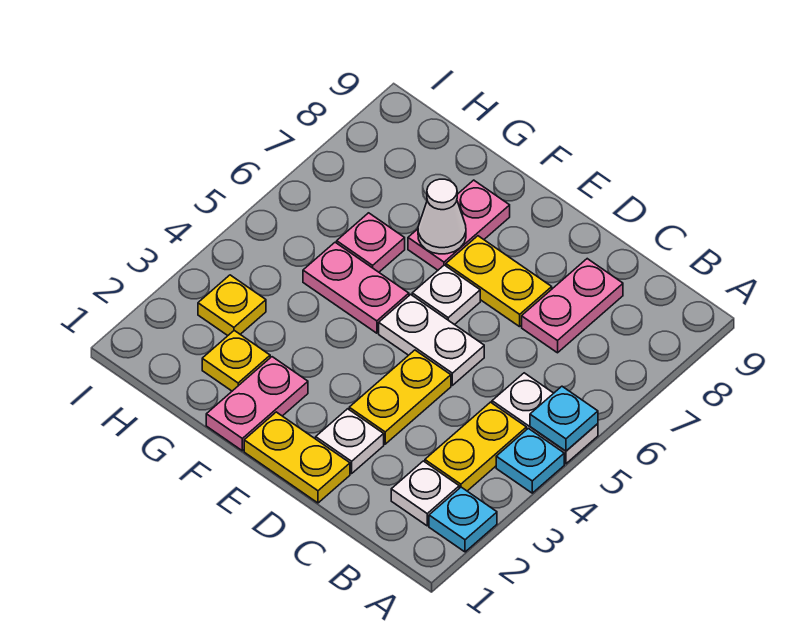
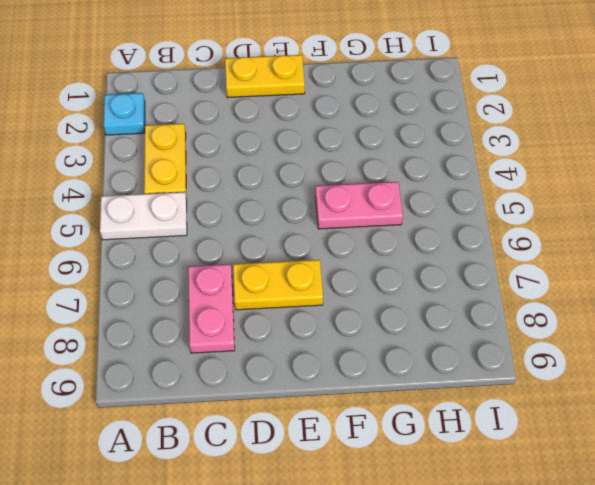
none -> cyan 1x1 plate [496,428,564,493]
none -> white 1x1 plate [391,461,459,526]
none -> white 1x1 plate [316,409,384,474]

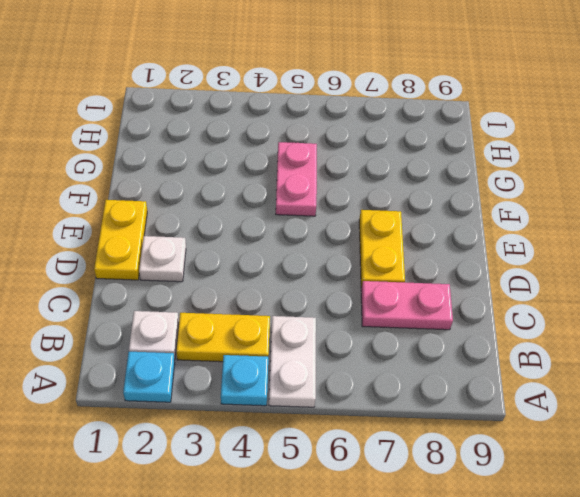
none -> yellow 1x2 plate [349,350,451,444]
none -> white 1x2 plate [379,294,484,385]
none -> white 1x1 plate [412,265,480,325]

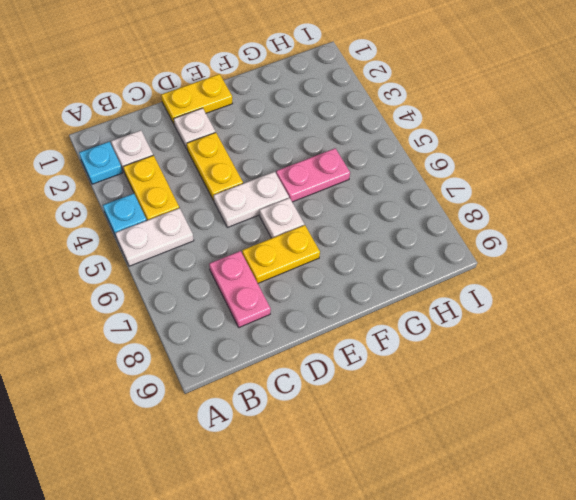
none -> pink 1x2 plate [206,357,308,451]
none -> pink 1x2 plate [408,180,510,270]
none -> yellow 1x1 plate [202,331,270,391]

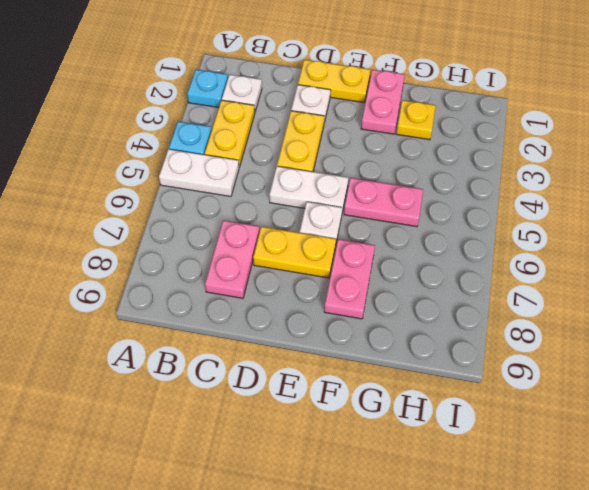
none -> pink 1x1 plate [337,213,405,272]
none -> yellow 1x1 plate [198,275,266,335]
none -> cyan 1x1 plate [530,386,598,451]

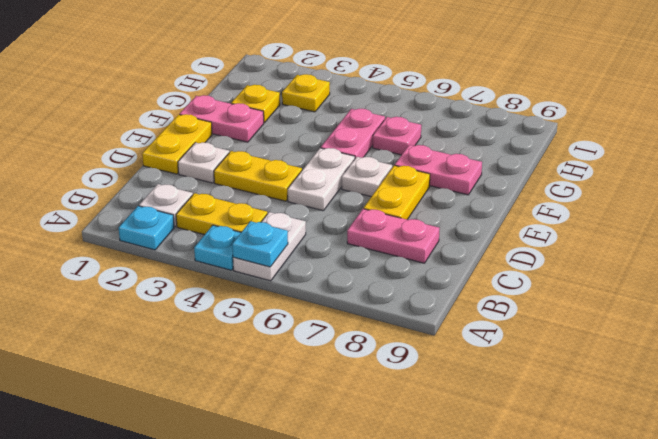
none -> white 1x1 cone [418,179,466,254]

